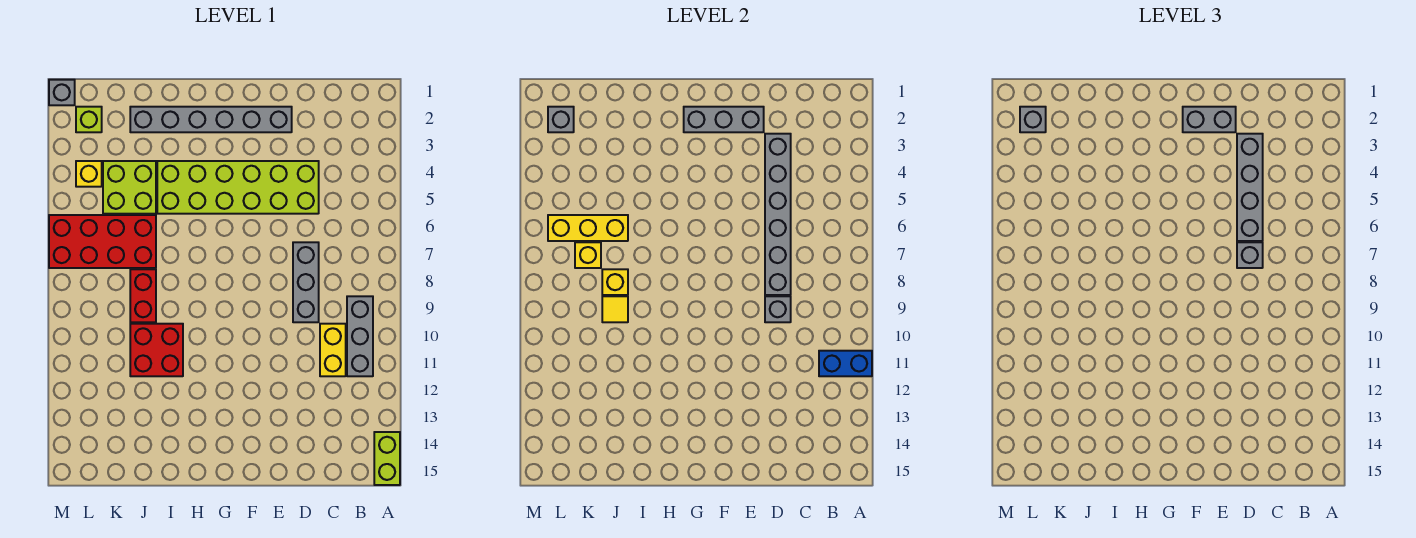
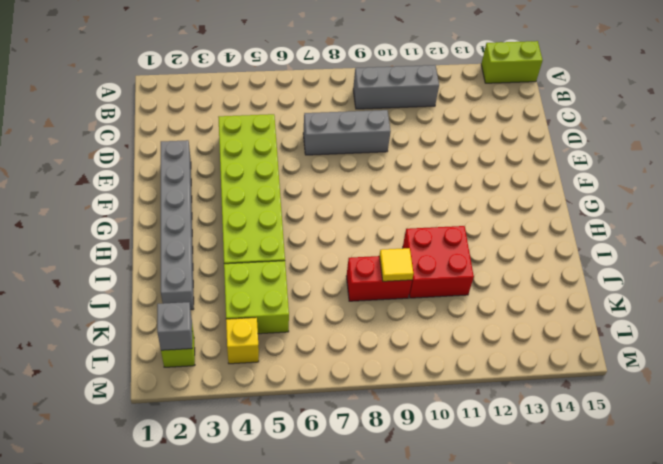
none -> yellow 1x2 brick [320,324,346,376]
none -> red 2x4 brick [49,215,156,268]
none -> grey 1x1 brick [49,80,75,105]

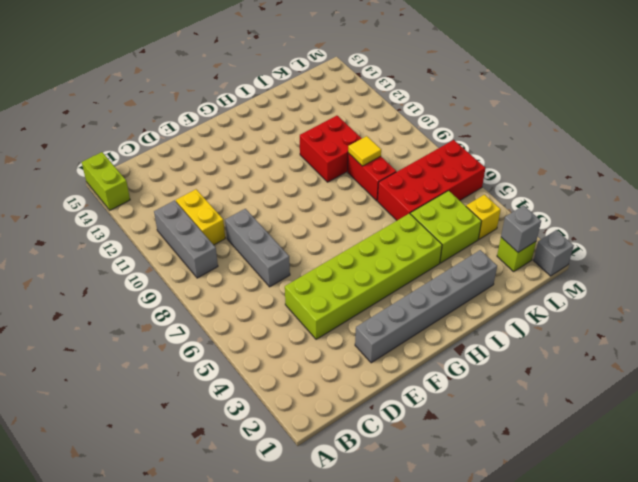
none -> blue 1x2 brick [819,351,872,376]
none -> grey 1x6 brick [765,134,791,295]
none -> grey 1x1 brick [765,296,791,322]

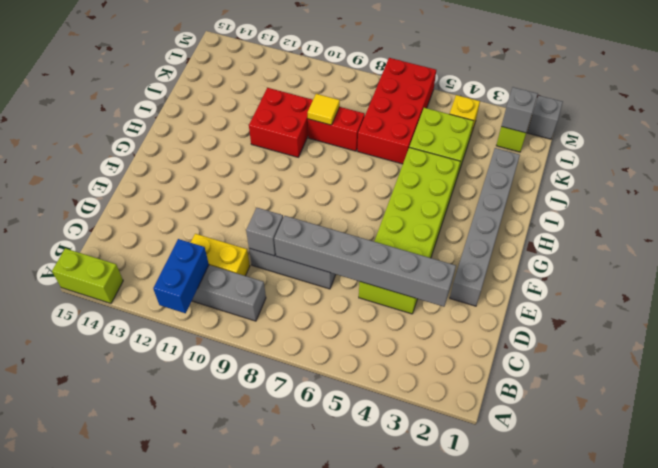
none -> grey 1x3 brick [684,107,764,132]
none -> yellow 1x3 brick [548,215,628,241]
none -> yellow 1x1 brick [602,269,628,295]

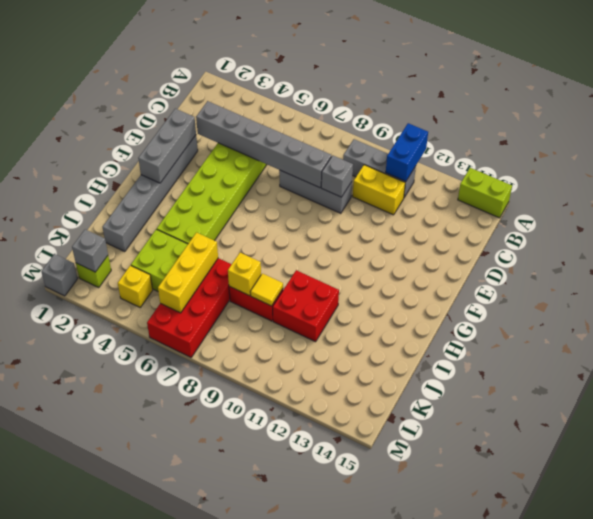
none -> yellow 1x1 brick [575,242,601,268]
none -> grey 1x4 brick [1237,134,1263,241]
none -> grey 1x1 brick [1237,242,1263,268]

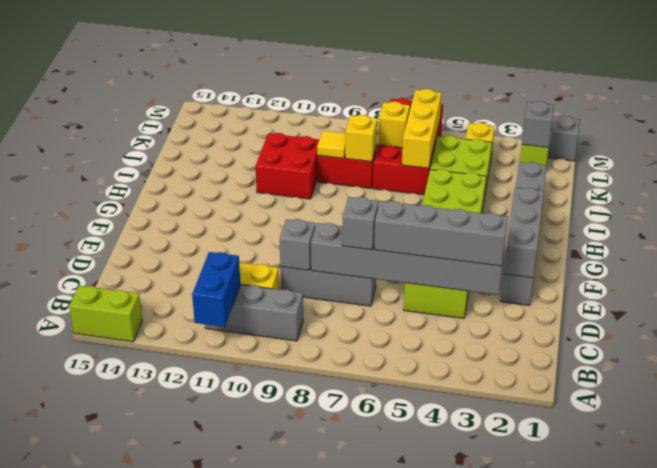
none -> grey 1x2 brick [1183,107,1236,132]
none -> grey 1x1 brick [1020,107,1046,132]

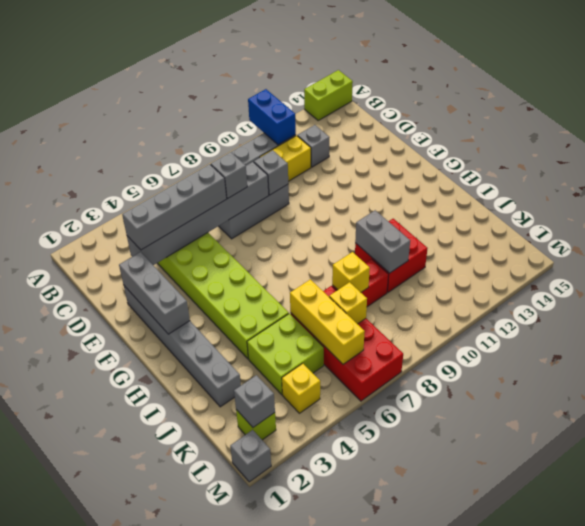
grey 1x1 brick [297,125,330,167] -> grey 1x1 brick moved to [1020,107,1046,132]
grey 1x2 brick [355,210,410,273] -> grey 1x2 brick moved to [1183,107,1236,132]
none -> yellow 1x1 tile [602,296,628,322]

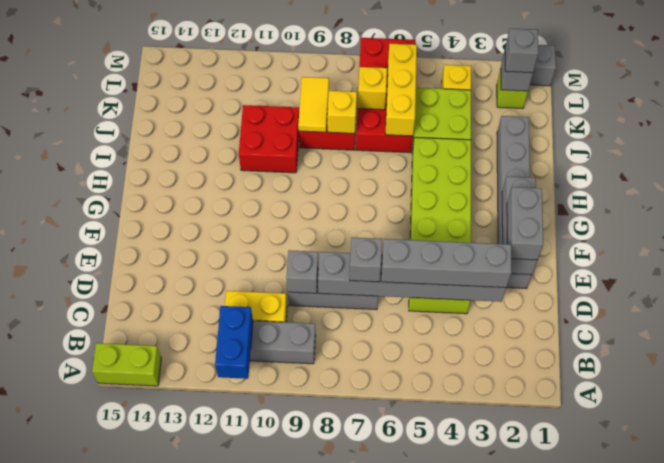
yellow 1x2 tile [298,77,329,132] -> yellow 1x1 tile [602,296,628,322]

